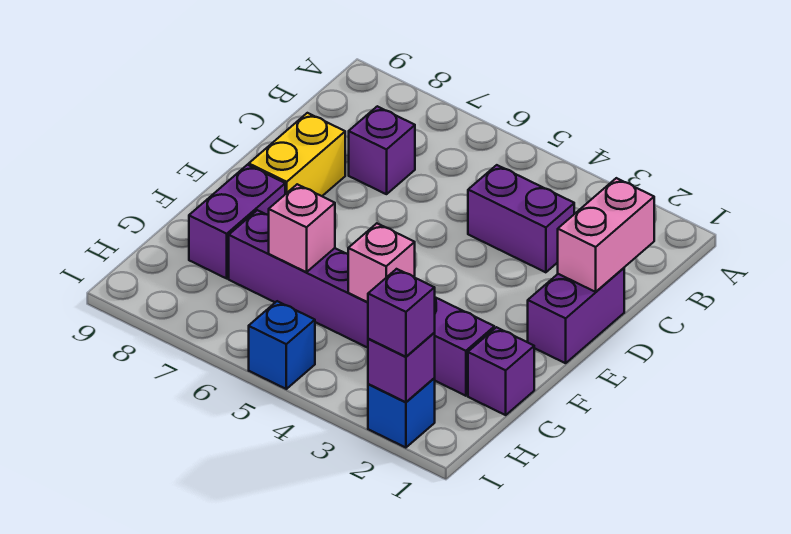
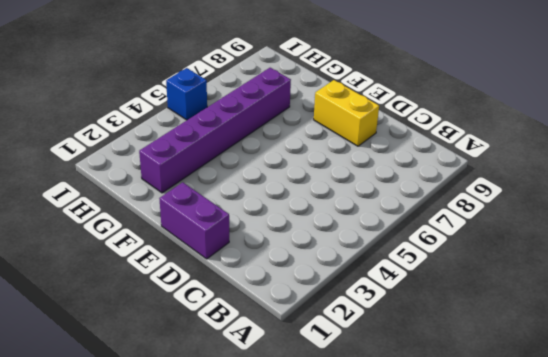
none -> purple 1x2 brick [468,165,574,272]
none -> purple 1x1 brick [349,106,415,194]
none -> purple 1x2 brick [189,165,285,278]

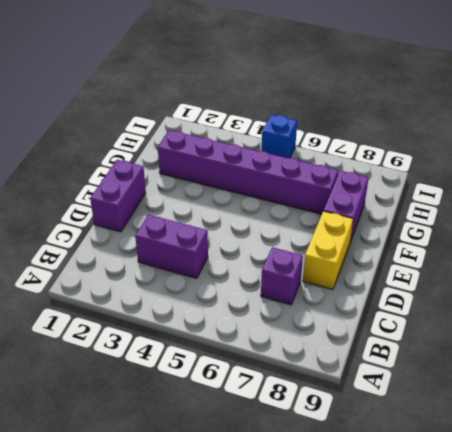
none -> purple 1x1 brick [468,327,534,415]
none -> blue 1x1 brick [368,378,435,448]
none -> pink 1x2 brick [558,178,654,292]

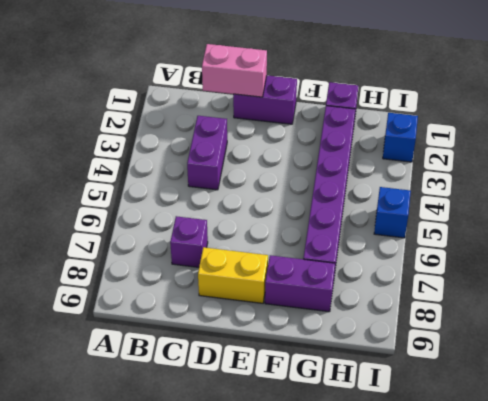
none -> pink 1x1 brick [348,223,415,302]
none -> pink 1x1 brick [269,184,335,272]
none -> purple 1x1 brick [368,333,435,402]

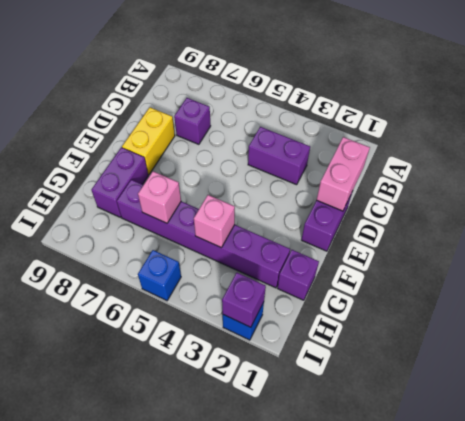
none -> purple 1x1 brick [368,269,435,357]

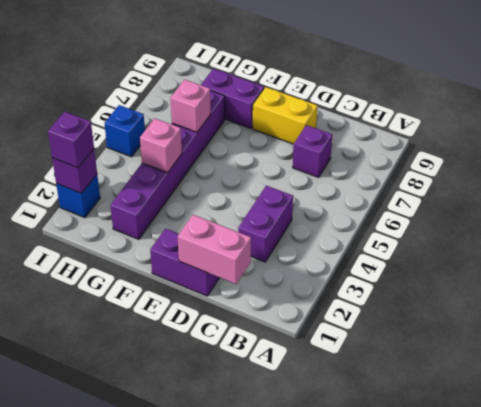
none -> purple 1x1 brick [468,327,534,415]

